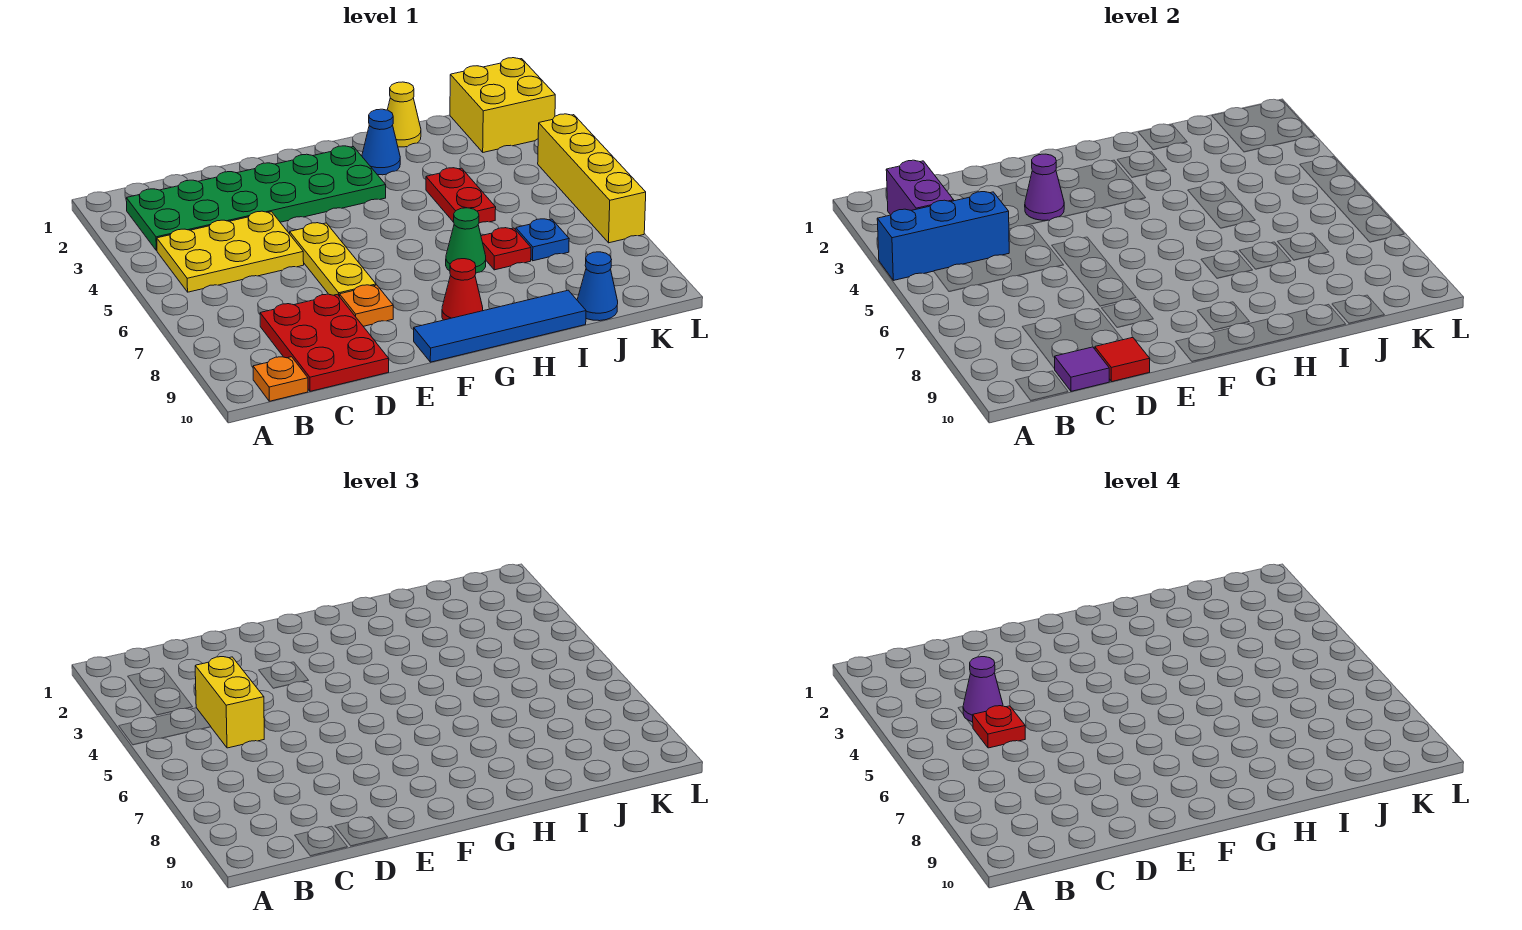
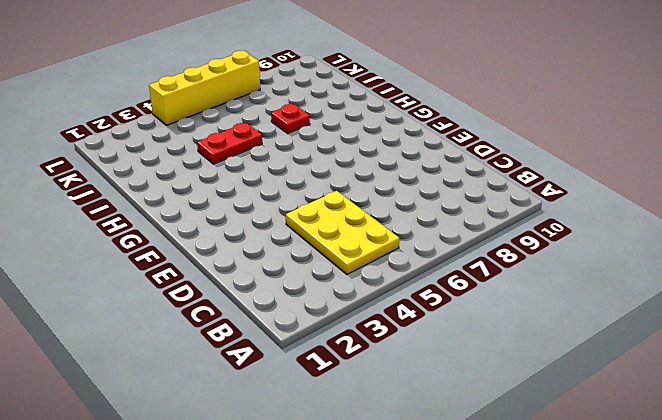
none -> green 2x6 plate [126,146,386,251]
none -> orange 1x1 plate [253,357,308,401]
none -> red 2x3 plate [260,294,389,391]

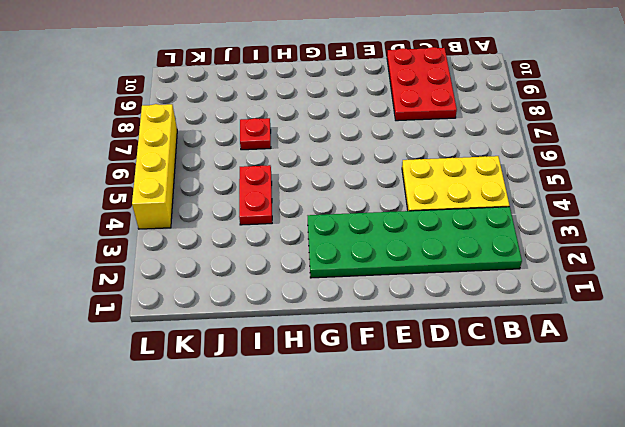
none -> orange 1x1 plate [253,357,308,401]
none -> yellow 1x3 plate [290,223,376,297]
none -> orange 1x1 plate [340,285,393,326]

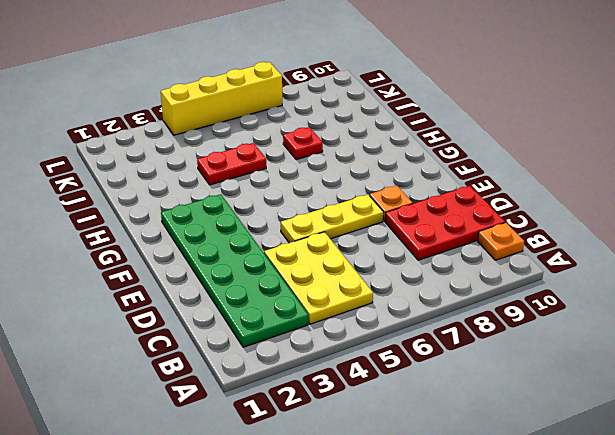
none -> blue 1x4 tile [414,290,586,362]
none -> red 1x1 cone [442,259,483,320]
none -> blue 1x1 cone [362,109,400,175]

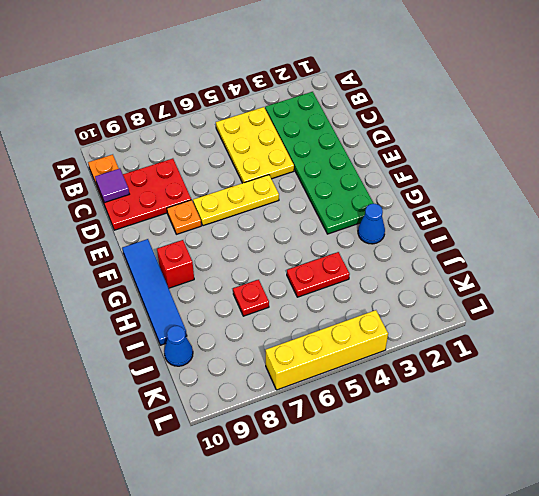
red 1x1 brick [157,240,194,288] -> red 1x1 cone [442,259,483,320]
none -> green 1x1 cone [446,208,486,273]
none -> yellow 1x1 cone [387,82,421,147]
none -> blue 1x1 plate [516,219,569,261]

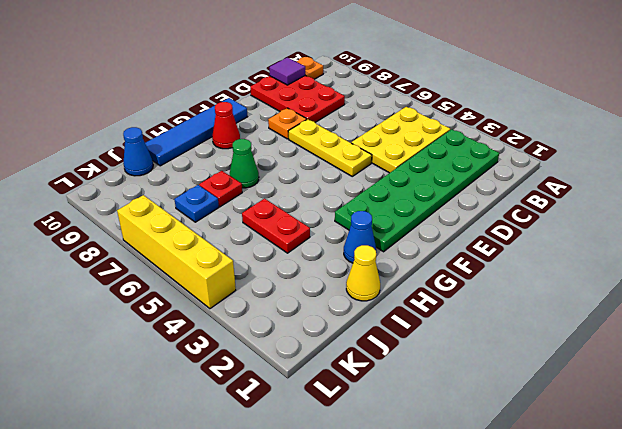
none -> yellow 2x2 brick [450,58,555,152]
none -> blue 1x3 brick [877,192,1009,280]
none -> purple 1x2 brick [886,160,954,215]

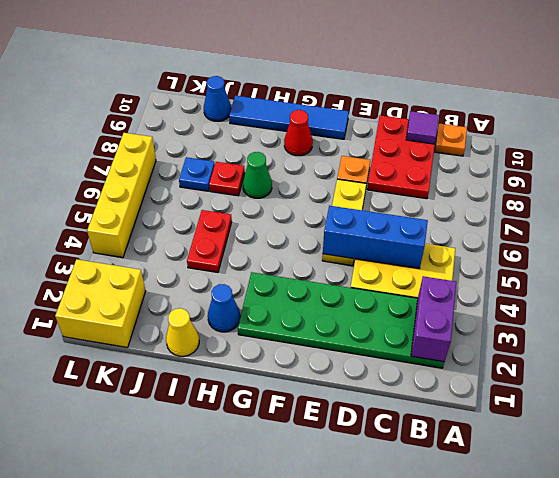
blue 1x3 brick [323,206,428,268] -> blue 1x3 brick moved to [877,192,1009,280]
none -> red 1x1 tile [1095,338,1150,382]
none -> purple 1x1 cone [1025,154,1064,220]
none -> yellow 1x2 brick [195,657,264,748]

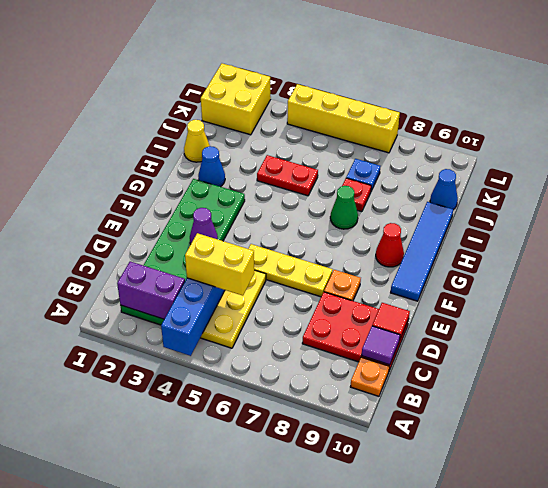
none -> purple 1x1 cone [963,657,1003,722]
none -> red 1x1 plate [973,706,1025,748]

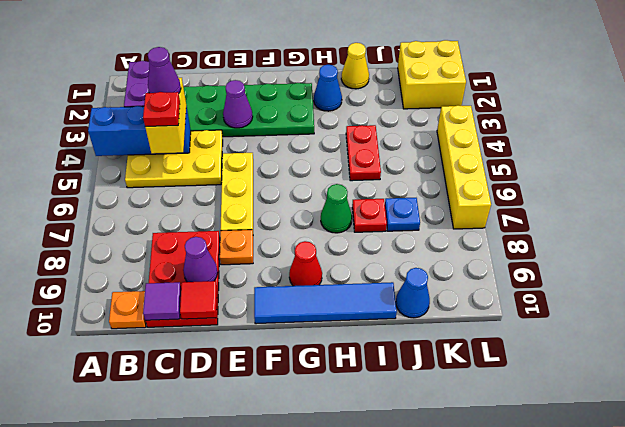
purple 1x1 cone [183,237,218,282] -> none

